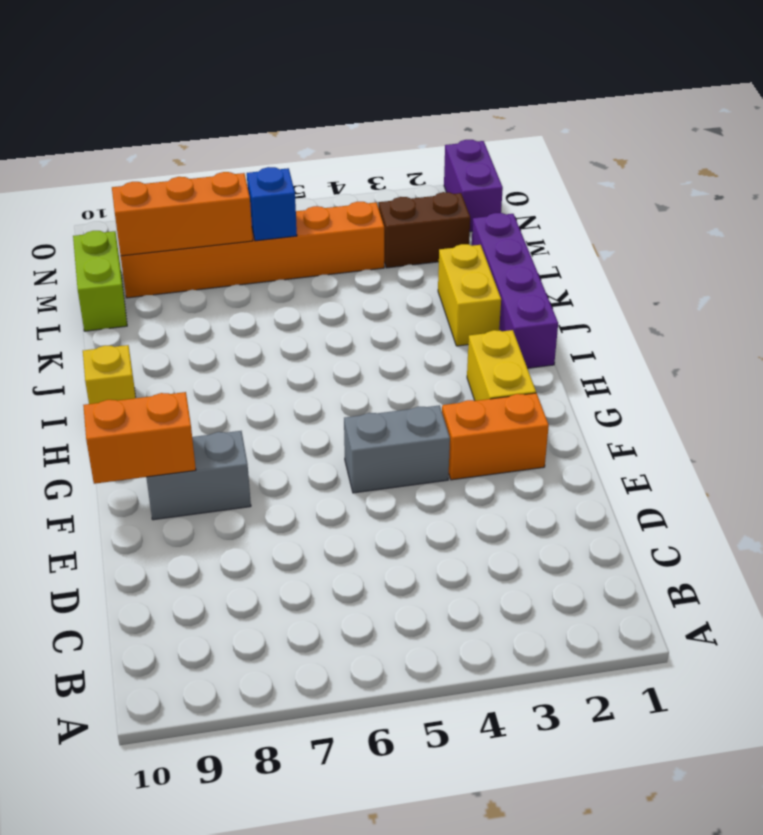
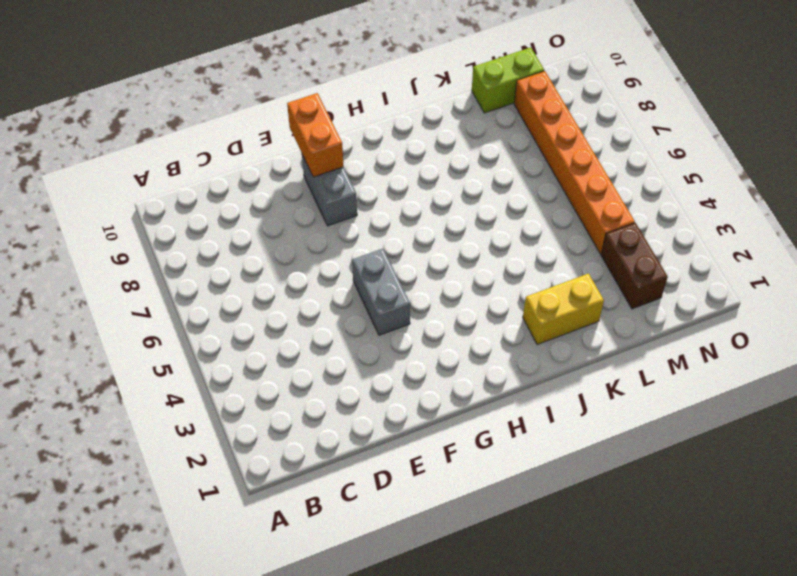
none -> orange 1x2 brick [442,393,549,480]
none -> yellow 1x2 brick [467,330,536,401]
none -> purple 1x4 brick [472,213,558,368]

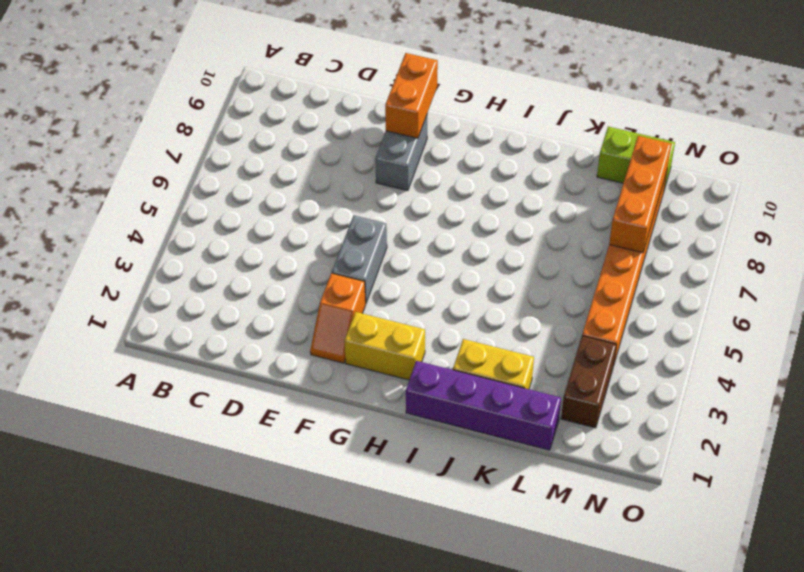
orange 1x2 slope [310,273,366,363] -> orange 1x2 brick [442,393,549,480]
none -> yellow 1x1 brick [83,345,136,404]
none -> purple 1x2 brick [444,140,503,232]
none -> blue 1x1 brick [247,167,297,241]

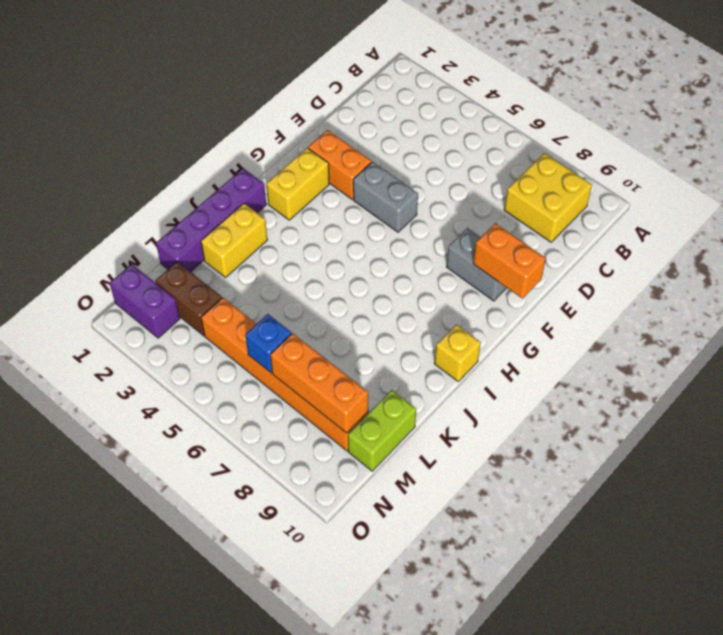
yellow 2x2 brick [504,153,592,242] -> none
purple 1x2 brick [110,264,180,338] -> purple 1x2 brick turned to [444,140,503,232]

